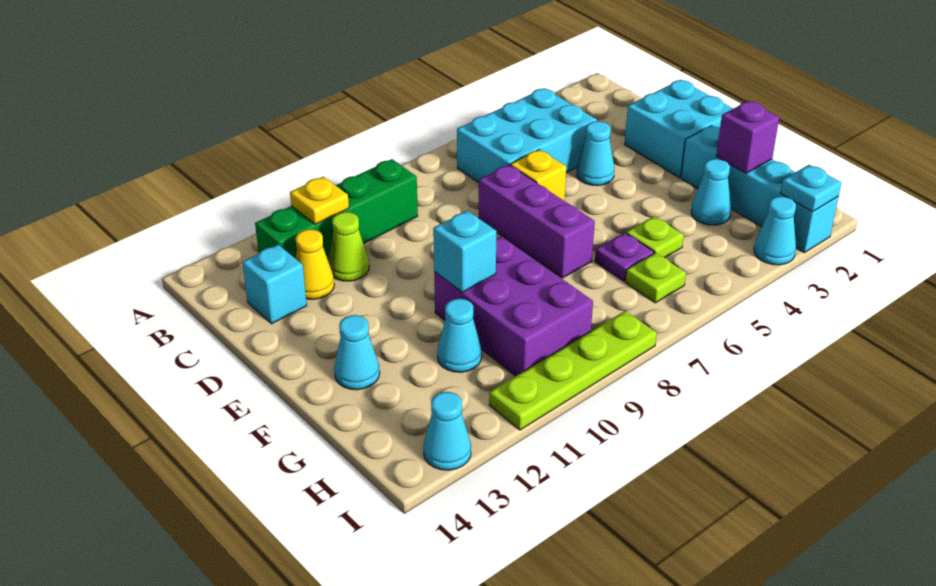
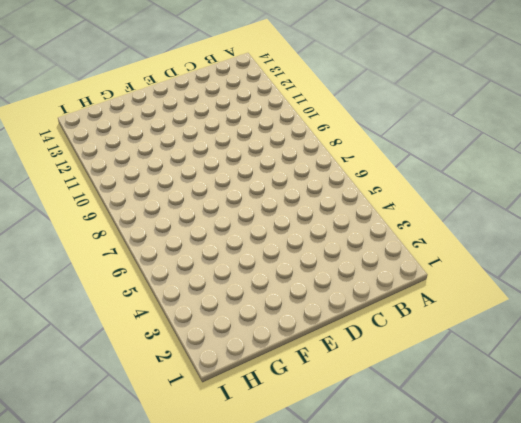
none -> cyan 2x3 brick [457,88,597,183]
none -> green 1x4 brick [255,159,418,259]
none -> lime 1x1 cone [328,212,369,281]

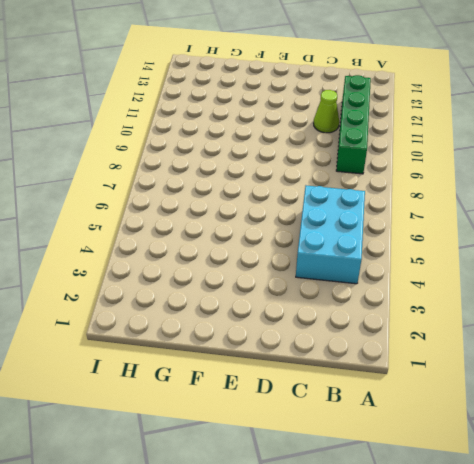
none -> yellow 1x1 cone [295,229,334,299]
none -> cyan 1x1 brick [242,245,307,324]
none -> cyan 2x2 brick [624,80,733,178]

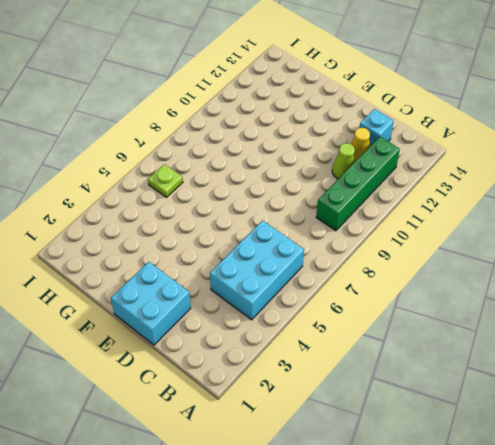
none -> cyan 1x1 cone [577,121,614,186]
none -> yellow 1x1 brick [510,150,566,201]
none -> purple 1x3 brick [479,165,595,278]

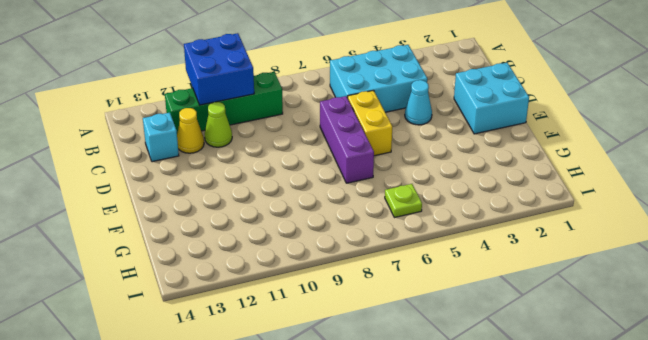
blue 2x2 brick [184,33,254,105] -> yellow 1x1 plate [290,177,349,224]
yellow 1x2 brick [348,90,392,156] -> yellow 1x1 brick [510,150,566,201]
none -> cyan 1x4 brick [681,126,838,253]
none -> purple 2x3 brick [434,236,593,376]
none -> cyan 1x1 cone [334,315,380,390]

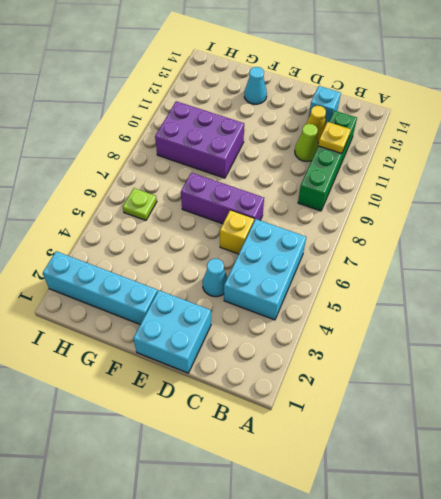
none -> cyan 1x1 cone [691,159,731,225]
none -> lime 1x1 plate [626,216,684,257]
none -> purple 1x1 plate [595,233,654,281]

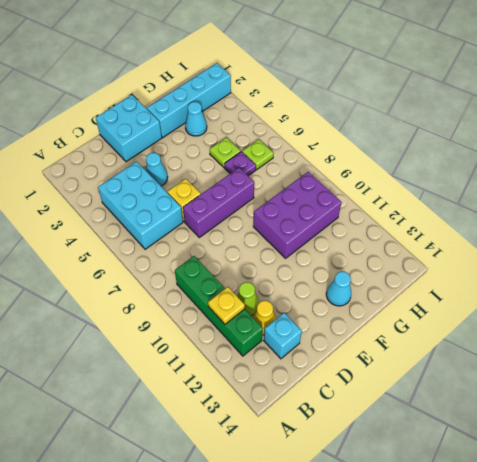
none -> cyan 1x1 cone [437,299,482,372]
none -> cyan 1x1 cone [754,197,796,265]
none -> lime 1x4 plate [489,311,657,430]

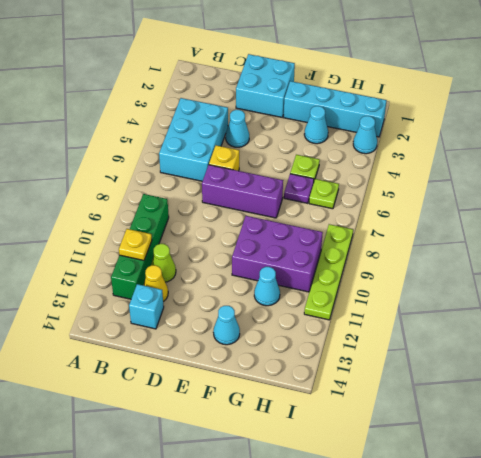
none -> cyan 1x1 cone [423,392,471,470]
none -> cyan 1x1 brick [433,211,497,292]
none -> purple 1x1 brick [716,101,779,173]

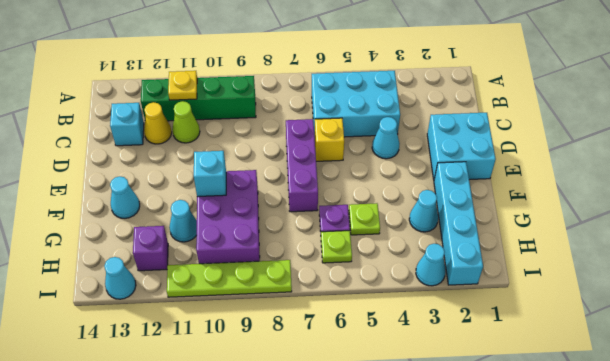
purple 1x1 brick [133,226,168,271] -> purple 1x1 brick moved to [716,101,779,173]
none -> cyan 1x1 plate [781,165,841,212]

